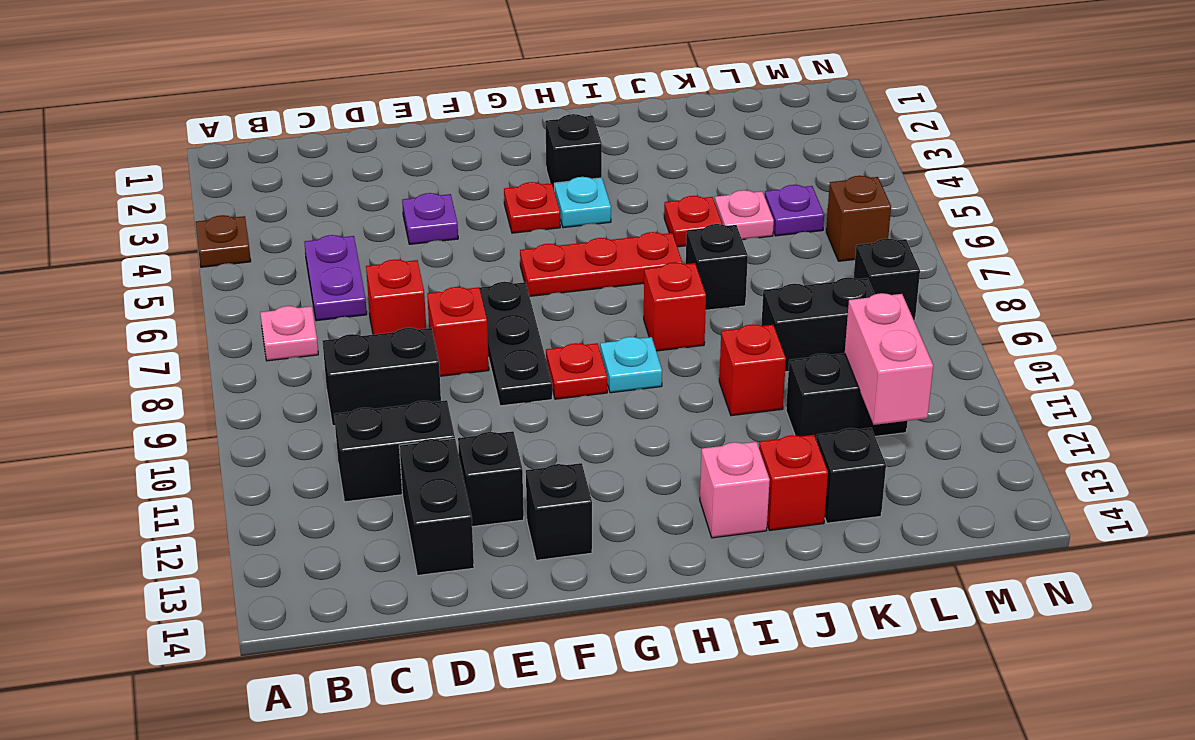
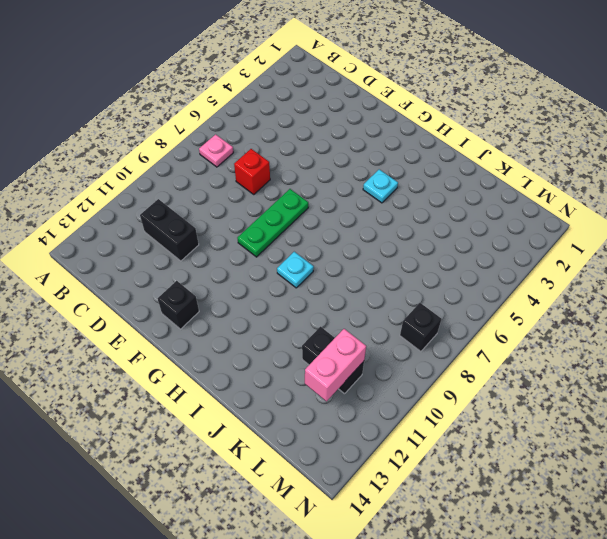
green 1x3 plate [238,189,308,257] -> black 1x3 plate [479,282,552,406]
none -> brown 1x1 plate [196,215,251,267]
none -> purple 1x2 plate [304,235,367,321]
none -> black 1x2 brick [323,328,441,426]
none -> black 1x2 brick [399,438,474,576]

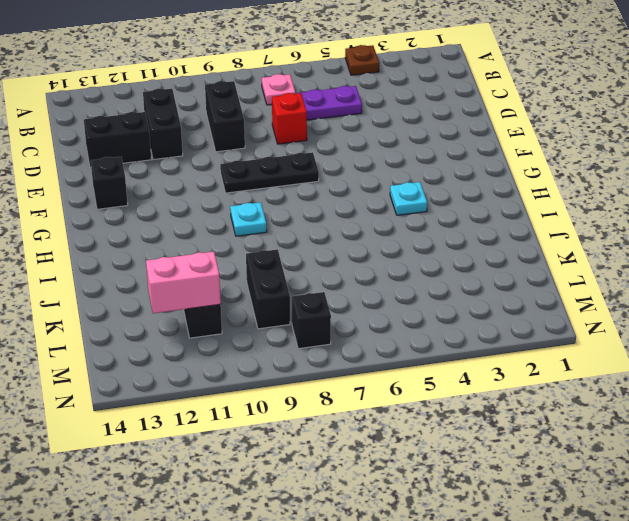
none -> purple 1x1 plate [402,193,458,244]
none -> red 1x1 brick [427,287,489,376]
none -> black 1x1 brick [458,431,524,527]
none -> red 1x1 plate [504,182,560,233]

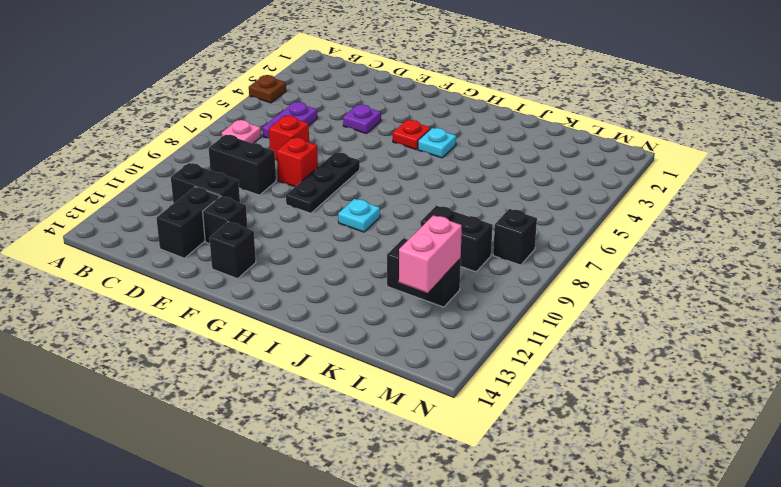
none -> red 1x3 plate [520,232,683,296]
none -> red 1x1 plate [546,343,607,399]
none -> black 1x1 brick [545,114,602,189]
none -> red 1x1 brick [644,262,706,351]

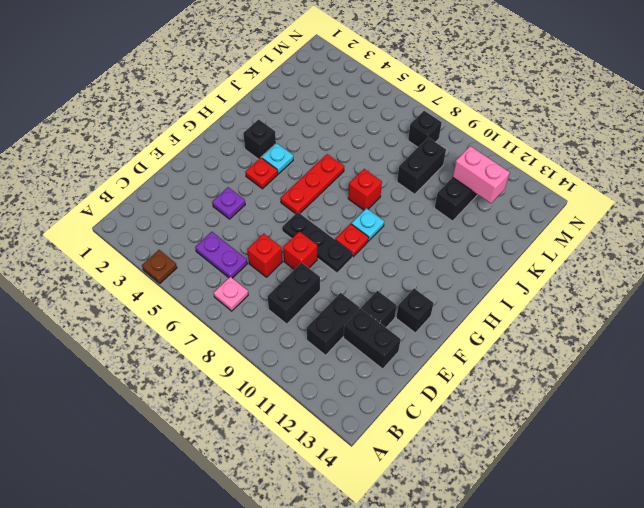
none -> pink 1x1 brick [700,442,770,538]
none -> red 1x1 plate [664,196,722,247]
none -> black 1x1 brick [686,224,748,310]
none -> red 1x1 brick [719,324,786,416]

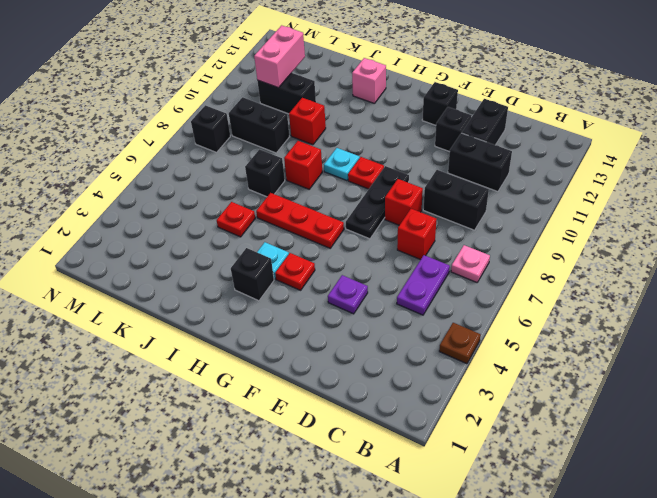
none -> red 1x1 brick [759,435,828,530]
none -> pink 1x1 plate [715,190,774,240]
none -> black 1x1 brick [817,428,886,523]
none -> purple 1x1 plate [765,185,824,236]

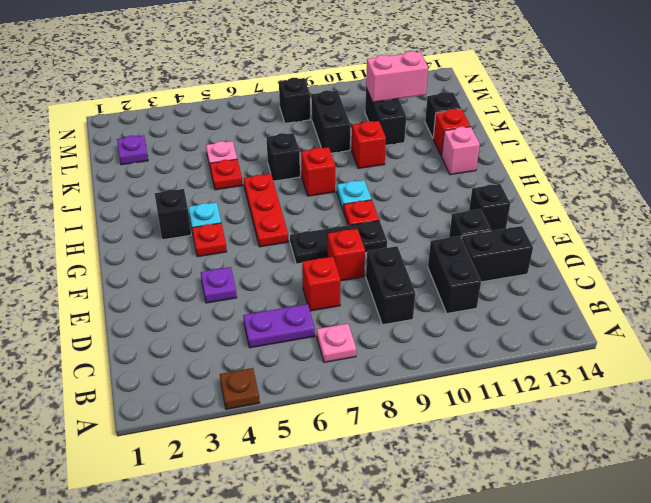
purple 1x1 plate [117,135,148,165] -> purple 1x1 plate moved to [765,185,824,236]
none -> brown 1x1 brick [826,176,891,261]

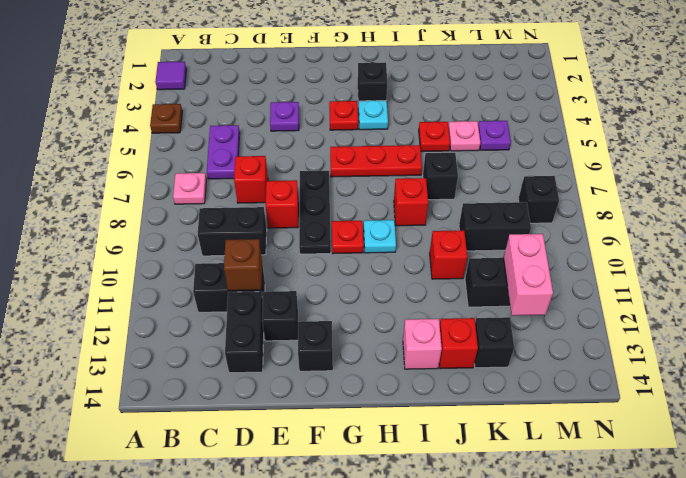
purple 1x1 tile [155,62,186,90] -> none
brown 1x1 brick [224,239,262,291] -> brown 1x1 brick moved to [826,176,891,261]

